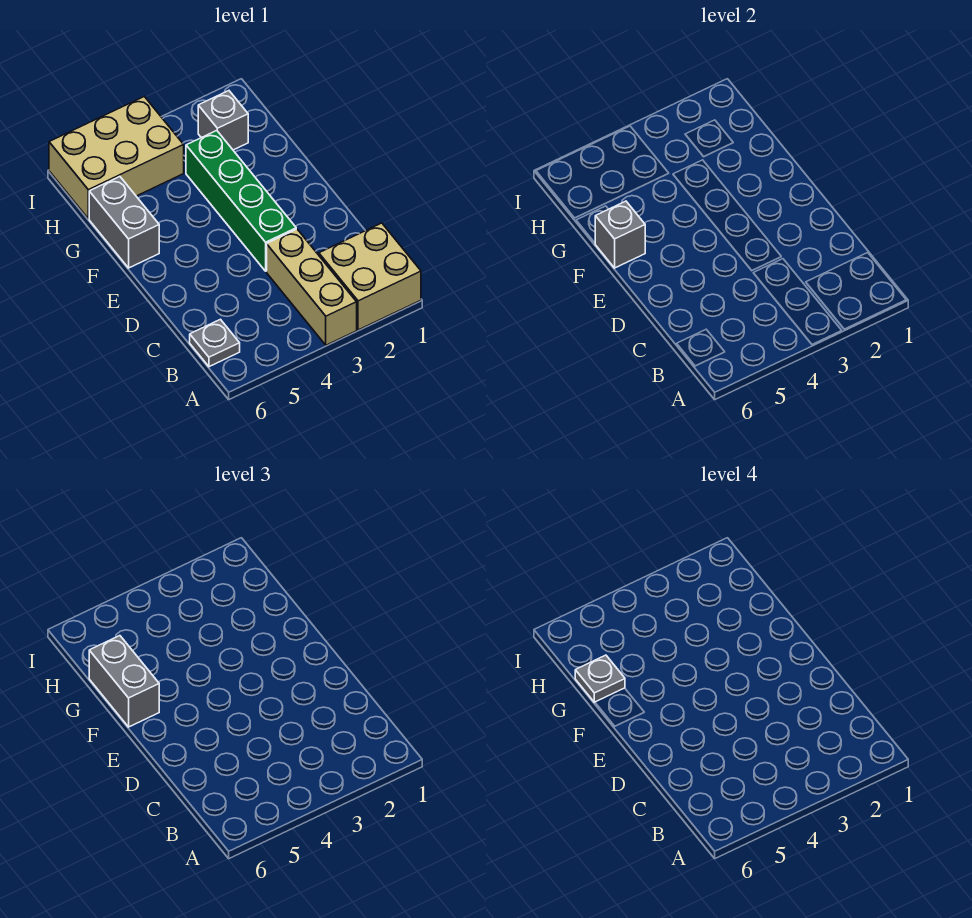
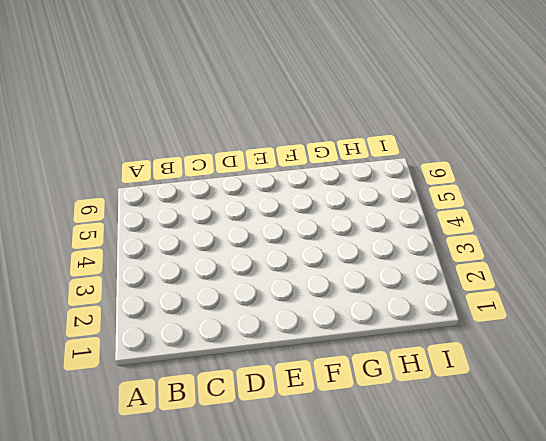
none -> tan 2x2 brick [319,223,421,330]
none -> tan 1x3 brick [267,229,357,345]

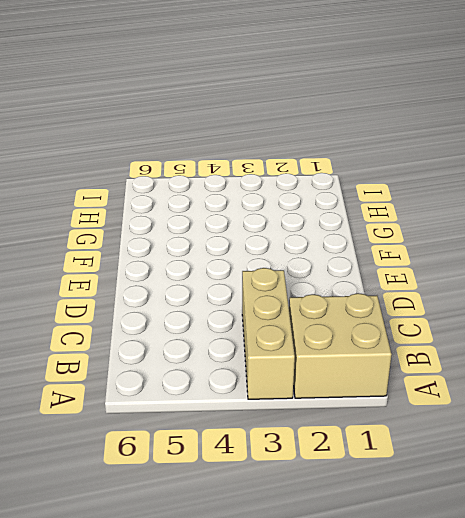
none -> grey 1x1 plate [190,319,240,367]
none -> green 1x4 brick [186,131,296,271]

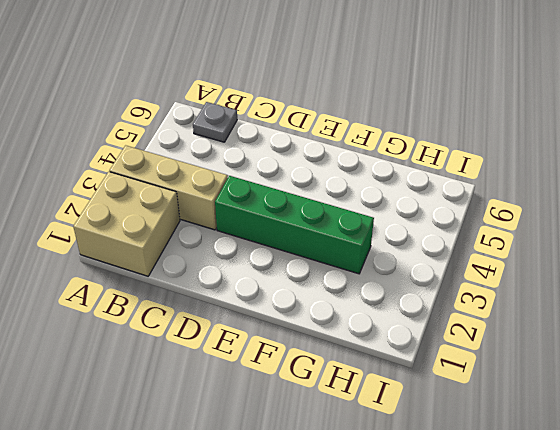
none -> grey 1x2 brick [89,177,159,268]
none -> grey 1x1 brick [198,91,248,150]

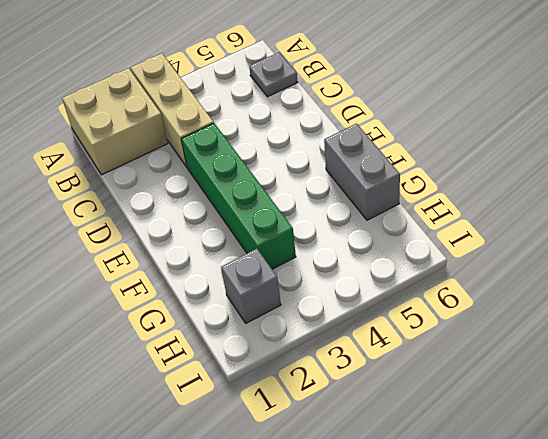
none -> tan 2x3 brick [49,97,184,219]
none -> grey 1x1 brick [595,201,645,268]

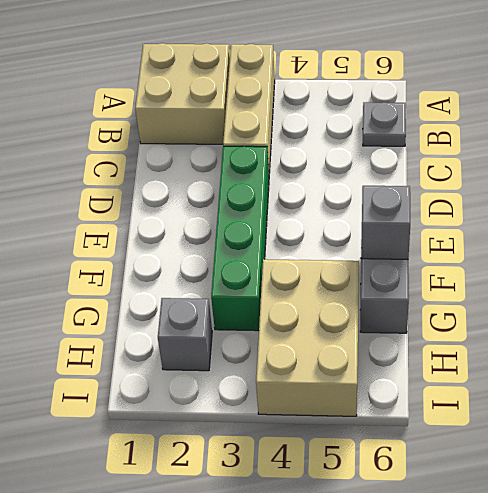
tan 2x3 brick [256,259,359,416] -> tan 2x3 brick turned to [49,97,184,219]
none -> grey 1x2 brick [89,636,159,727]
none -> grey 1x1 plate [575,655,625,702]

